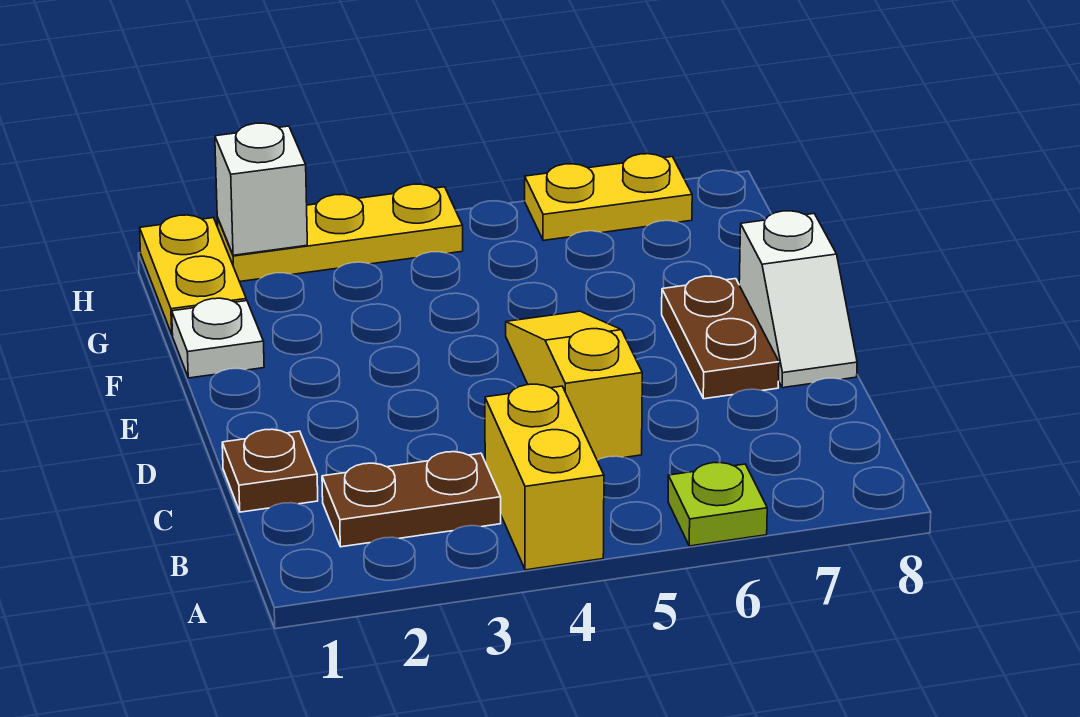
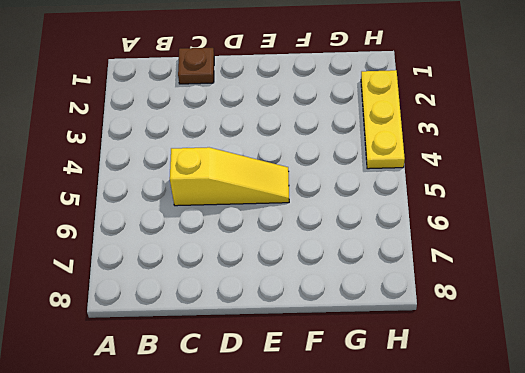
none -> yellow 1x2 brick [485,384,604,570]
none -> lime 1x1 plate [668,463,767,546]
none -> brown 1x2 plate [322,452,501,547]

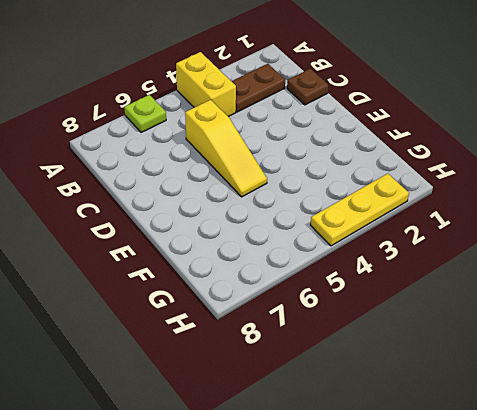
none -> brown 1x2 plate [662,276,779,399]
none -> white 1x2 slope [739,211,857,388]
none -> white 1x1 plate [172,298,264,378]

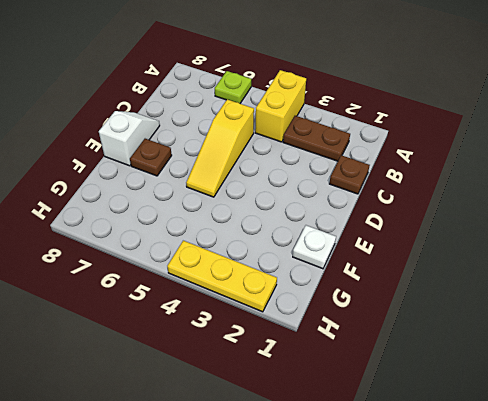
brown 1x1 plate [130,139,172,176] -> brown 1x2 plate [662,276,779,399]
none -> yellow 1x2 plate [140,215,246,335]
none -> yellow 1x2 plate [525,154,692,240]
none -> white 1x1 brick [215,123,307,255]

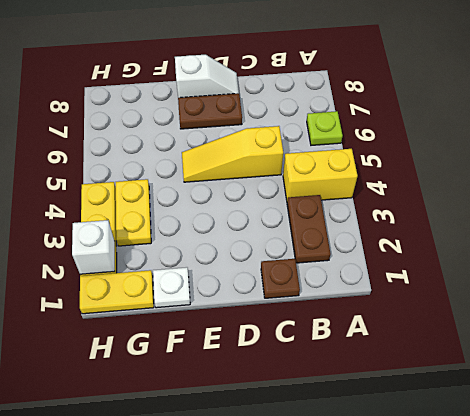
yellow 1x2 plate [116,179,151,246] -> yellow 1x2 plate moved to [525,154,692,240]

